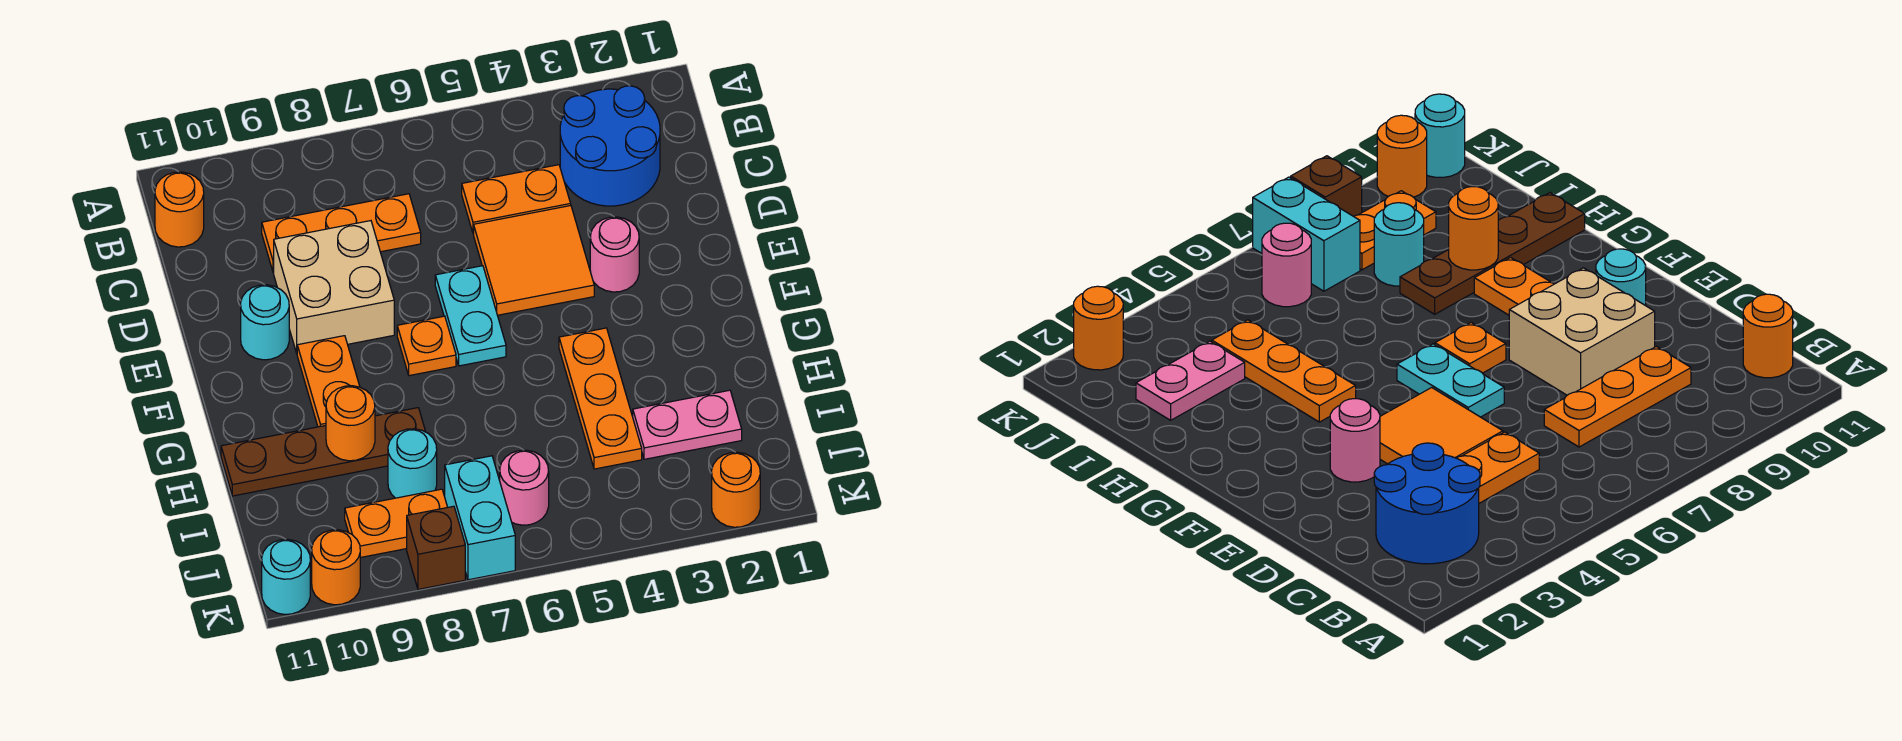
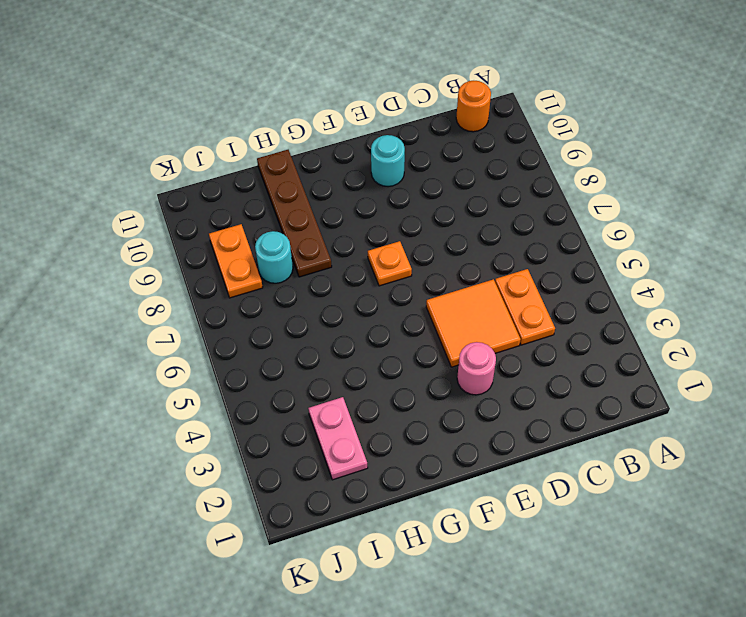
none -> blue 2x2 round brick [560,86,660,206]
none -> orange 1x3 plate [262,194,421,273]
none -> tan 2x2 brick [274,221,394,353]

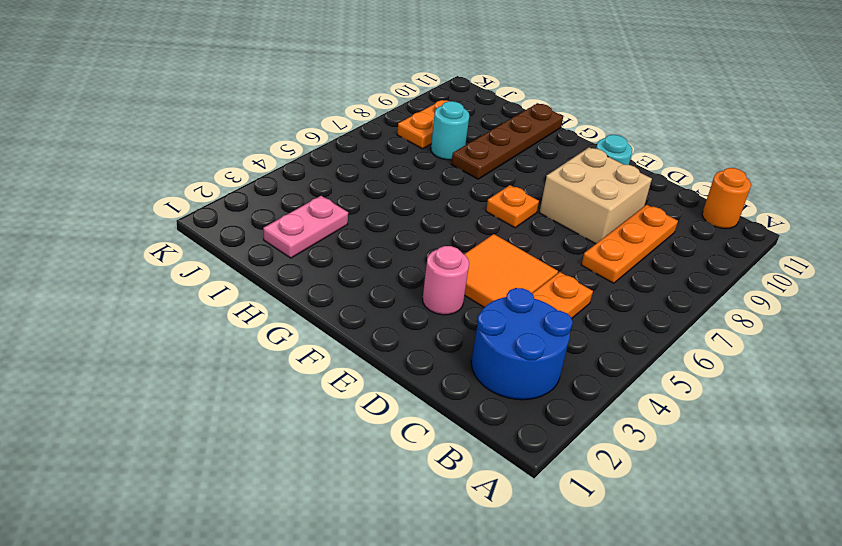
none -> cyan 1x2 plate [435,266,506,366]
none -> orange 1x2 plate [297,336,360,427]
none -> orange 1x3 plate [559,328,642,469]

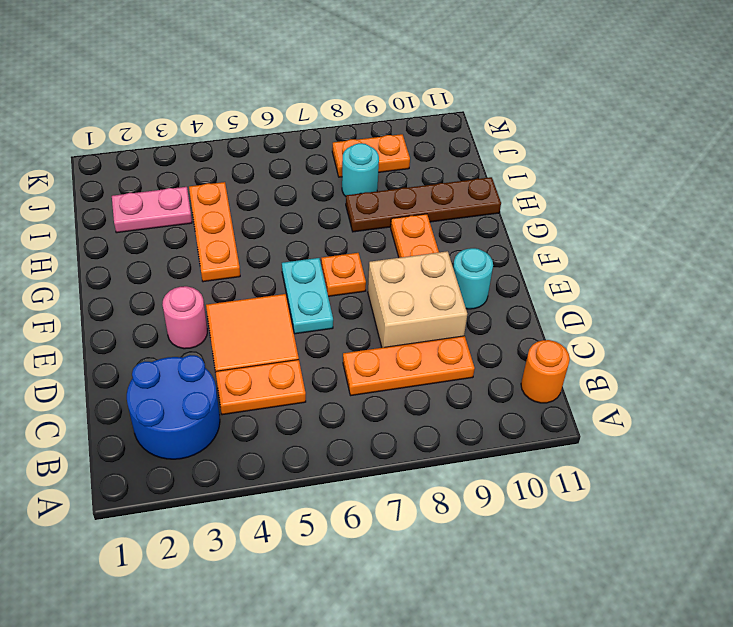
none -> pink 1x1 round brick [500,450,549,525]
none -> cyan 1x2 brick [445,456,515,580]
none -> orange 1x1 round brick [712,452,760,527]

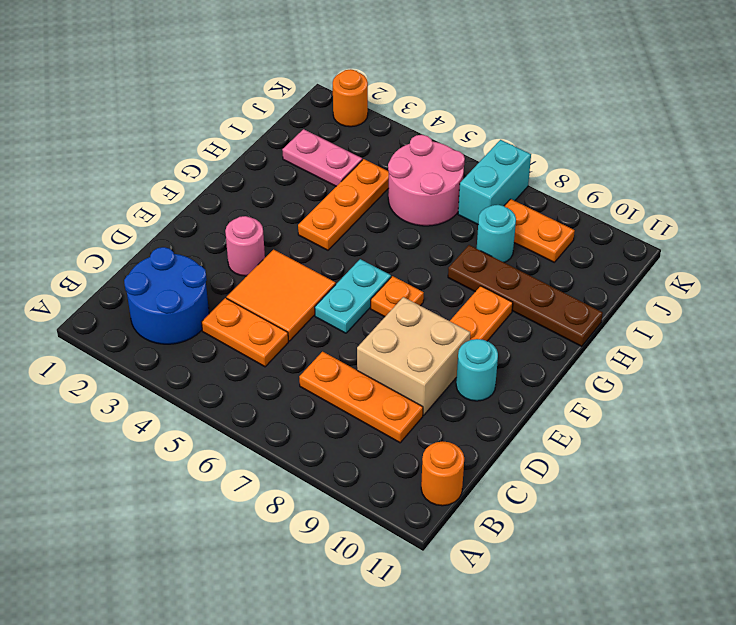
pink 2x2 round brick [388,135,465,226] -> pink 1x1 round brick [500,450,549,525]
none -> brown 1x1 brick [407,506,465,589]
none -> orange 1x1 round brick [312,530,360,605]
none -> cyan 1x1 round brick [262,539,310,614]

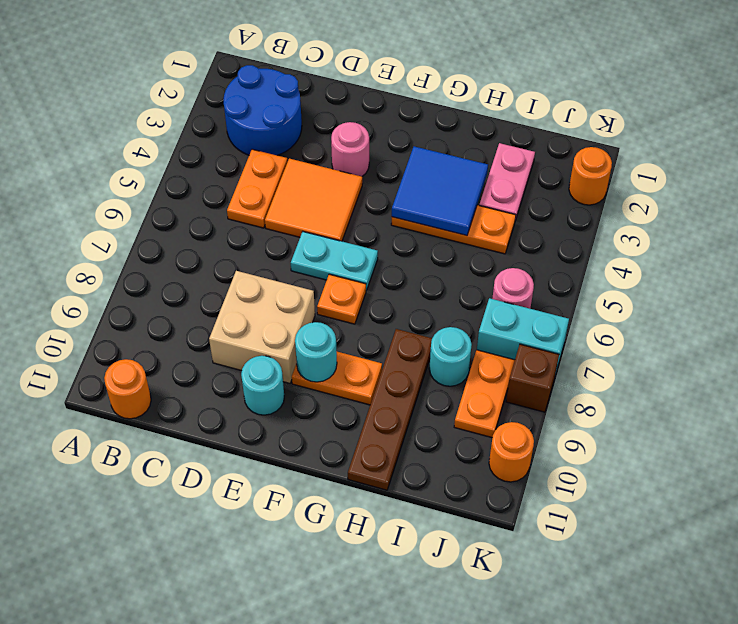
cyan 1x1 round brick [295,322,337,382] -> cyan 1x1 round brick moved to [262,539,310,614]
blue 2x2 tile [392,146,488,235] -> none
none -> orange 1x3 plate [262,194,421,273]
none -> orange 1x1 round brick [326,386,375,461]

